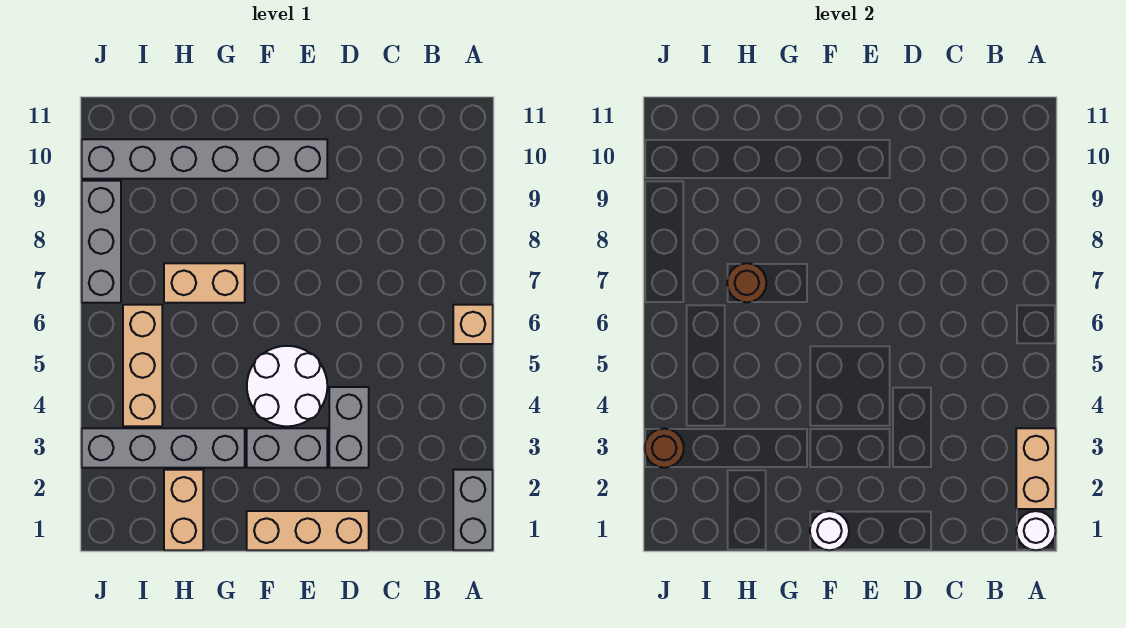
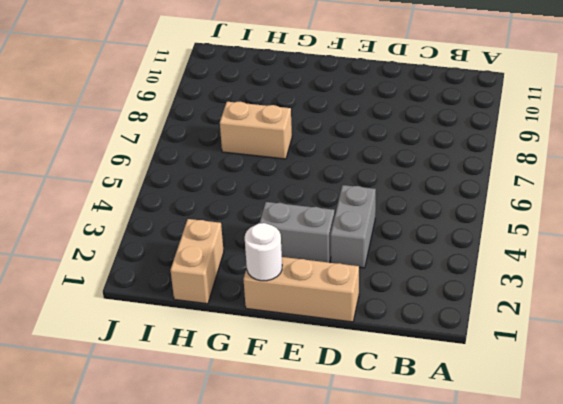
none -> grey 1x2 brick [453,470,493,550]
none -> tan 1x1 brick [453,305,493,344]
none -> white 2x2 round brick [247,346,327,426]

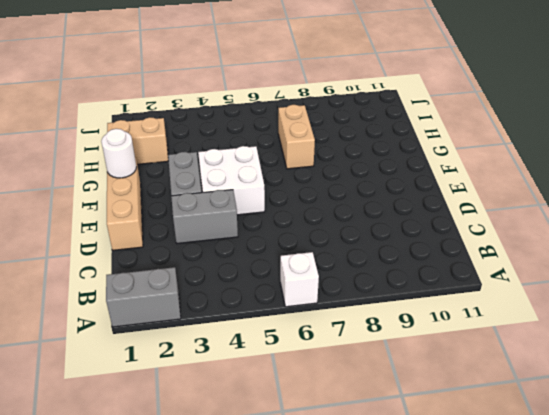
white 1x1 brick [280,252,319,307] -> tan 1x1 brick [453,305,493,344]
white 2x2 brick [198,146,265,215] -> white 2x2 round brick [247,346,327,426]
none -> grey 1x6 brick [82,139,327,179]
none -> grey 1x4 brick [82,428,245,468]
none -> tan 1x3 brick [123,305,162,426]

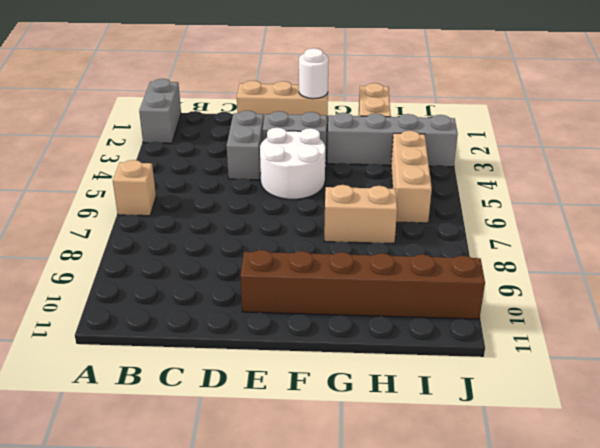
brown 1x6 brick [240,250,485,319] -> grey 1x6 brick [82,139,327,179]
none -> grey 1x3 brick [82,181,121,303]
none -> white 1x1 round brick [1016,511,1056,550]
none -> tan 1x2 brick [1016,428,1056,509]

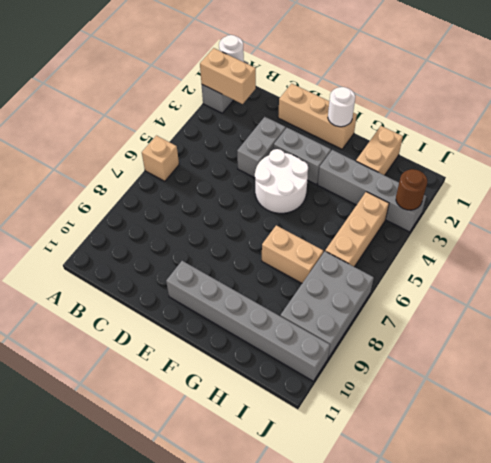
tan 1x2 brick [200,48,256,104] -> tan 1x2 brick turned to [1016,428,1056,509]
grey 2x3 brick [280,251,374,358] -> grey 1x3 brick [82,181,121,303]
none -> brown 1x1 round brick [727,263,766,302]

